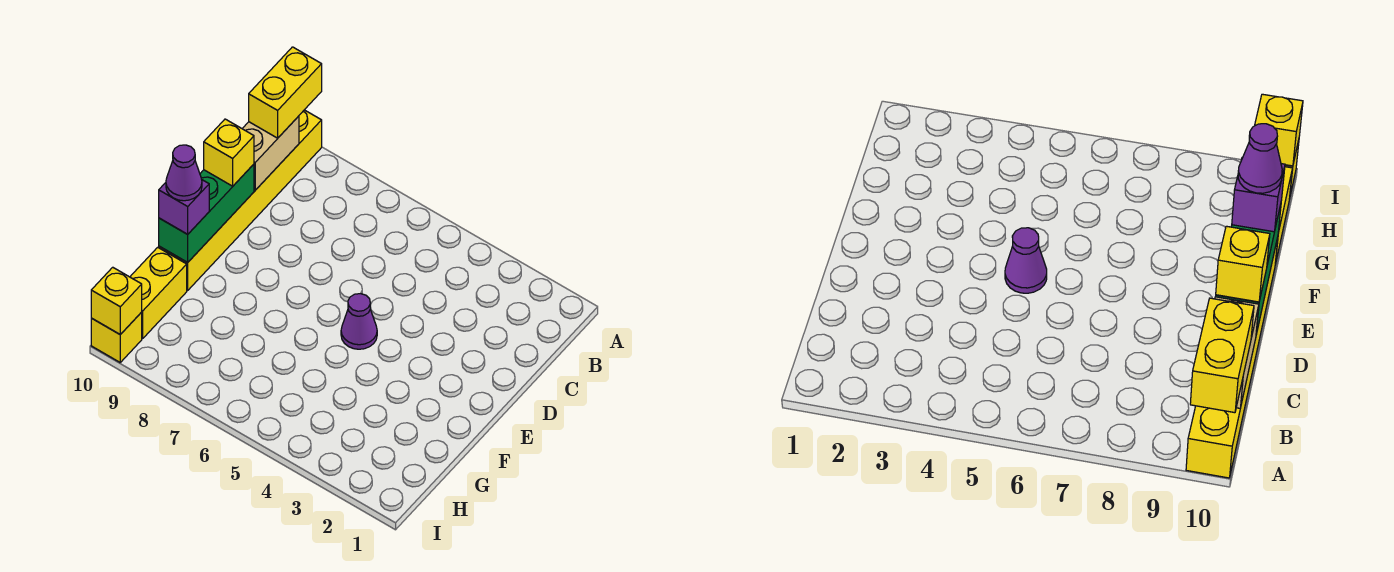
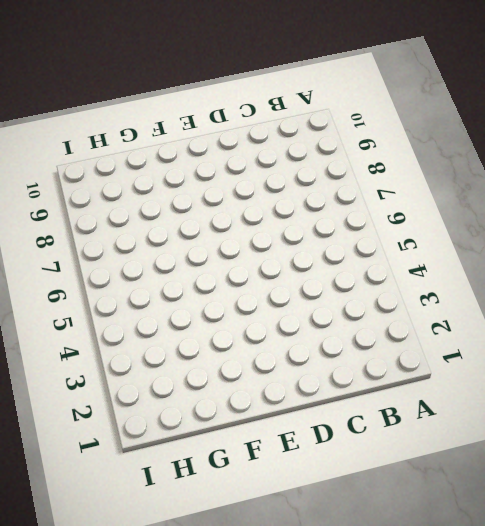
none -> yellow 1x6 brick [159,110,322,290]
none -> purple 1x1 cone [341,294,377,349]

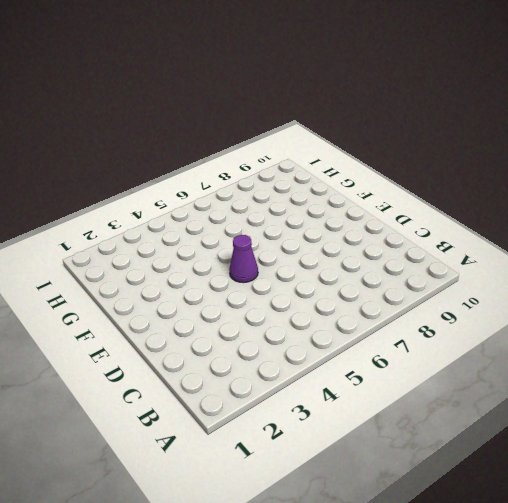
none -> yellow 1x6 brick [159,110,322,290]
none -> yellow 1x2 brick [130,247,187,338]

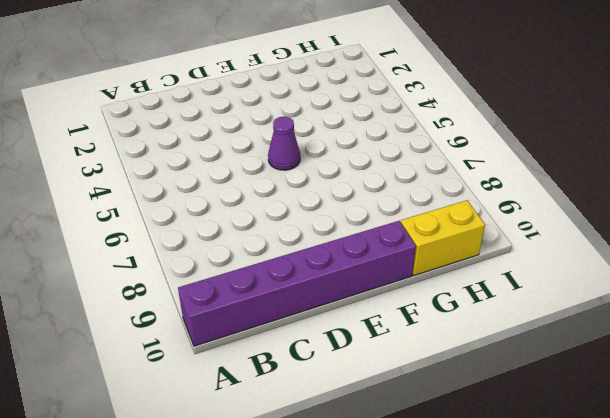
purple 1x6 brick [178,221,416,346] -> yellow 1x6 brick [159,110,322,290]
none -> yellow 1x1 brick [91,312,142,362]
none -> tan 1x2 brick [242,116,299,190]

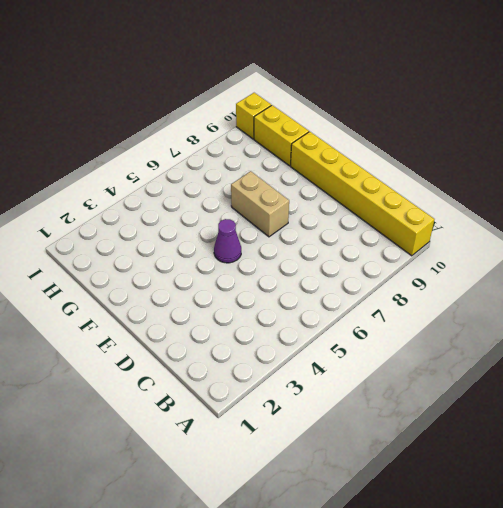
tan 1x2 brick [231,171,289,237] -> tan 1x2 brick moved to [242,116,299,190]
none -> green 1x3 brick [159,164,254,262]
none -> yellow 1x1 brick [91,267,142,335]

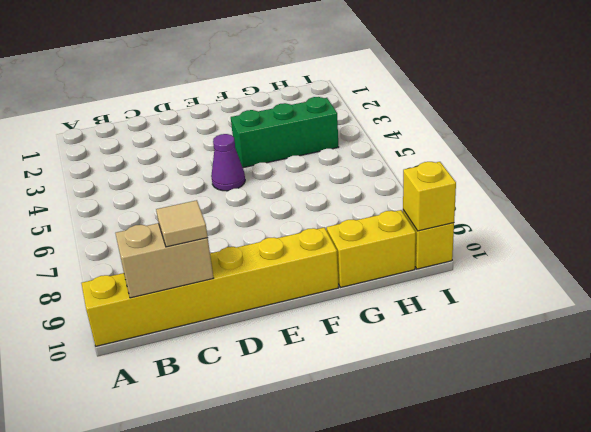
tan 1x1 tile [156,200,208,247] -> none
green 1x3 brick [231,97,338,168] -> green 1x3 brick moved to [159,164,254,262]
none -> yellow 1x2 brick [249,47,322,138]
none -> yellow 1x1 brick [204,119,254,186]

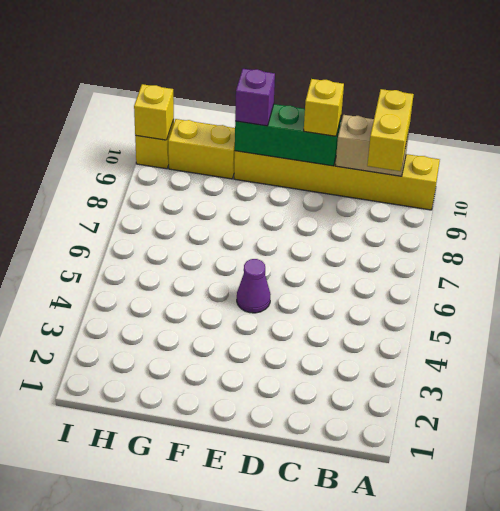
yellow 1x2 brick [367,89,414,171] -> yellow 1x2 brick turned to [249,47,322,138]
none -> purple 1x1 cone [166,145,202,201]

